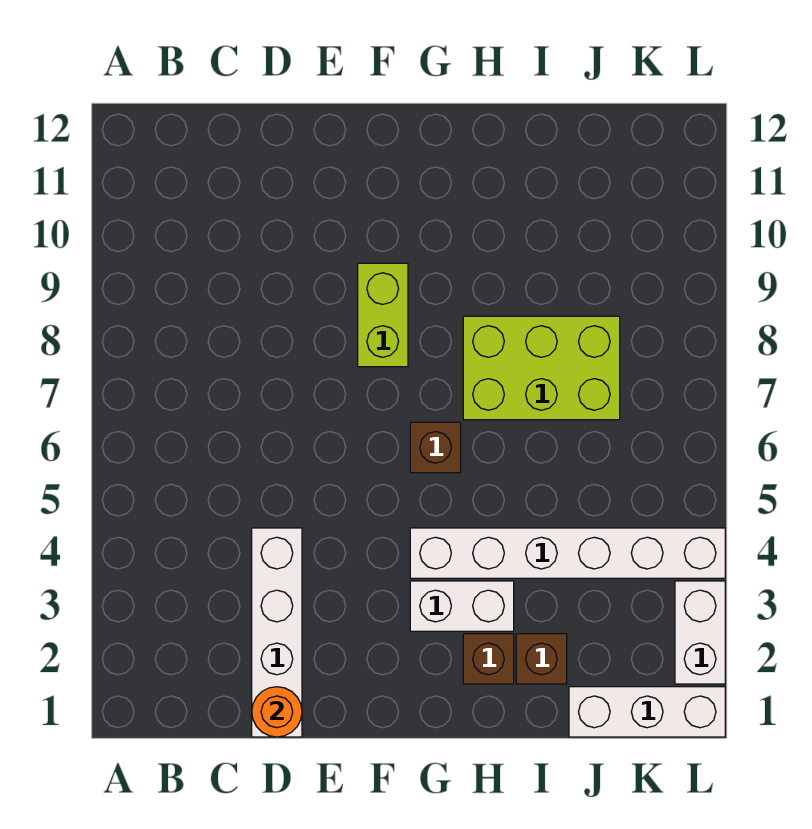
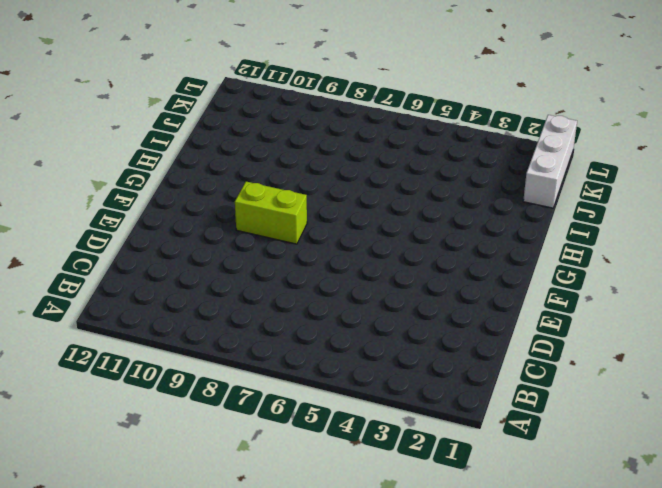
none -> white 1x4 brick [252,528,302,737]
none -> white 1x2 brick [410,581,514,631]

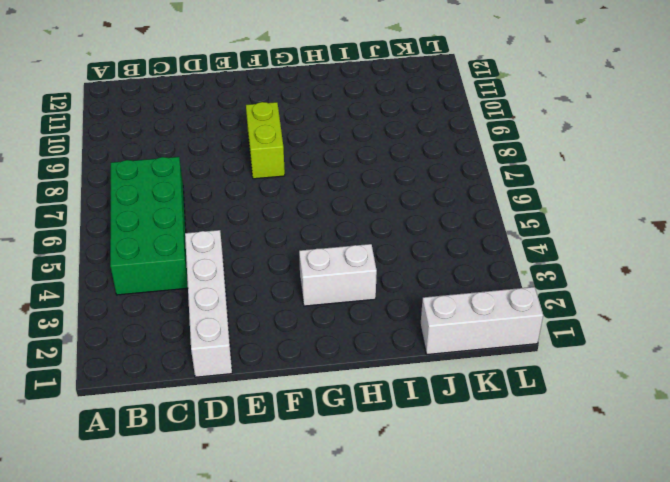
green 2x4 brick [110,157,188,295] -> none
none -> white 1x6 brick [410,528,725,578]
none -> brown 1x1 brick [410,422,461,473]

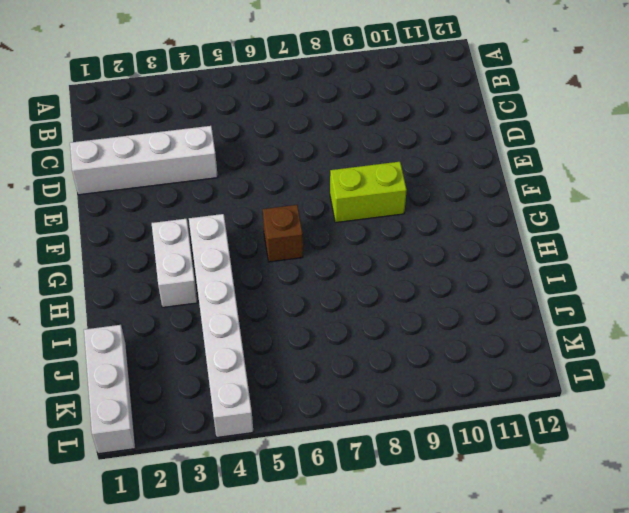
none -> brown 1x1 brick [463,634,514,684]
none -> lime 2x3 brick [463,316,620,420]

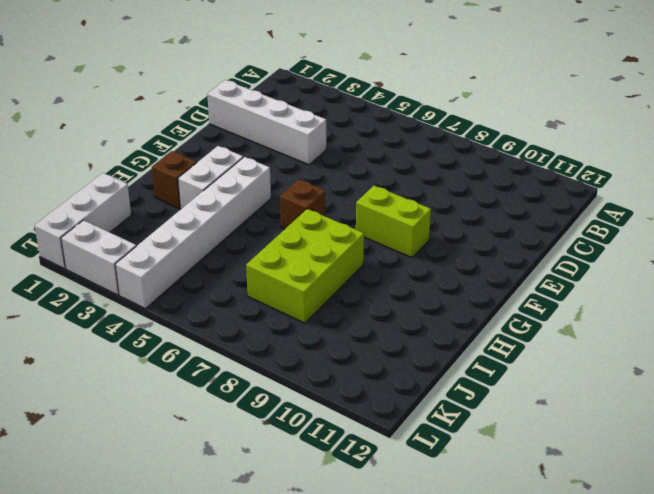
none -> brown 1x1 brick [516,634,567,684]
none -> orange 1x1 round brick [252,687,302,737]

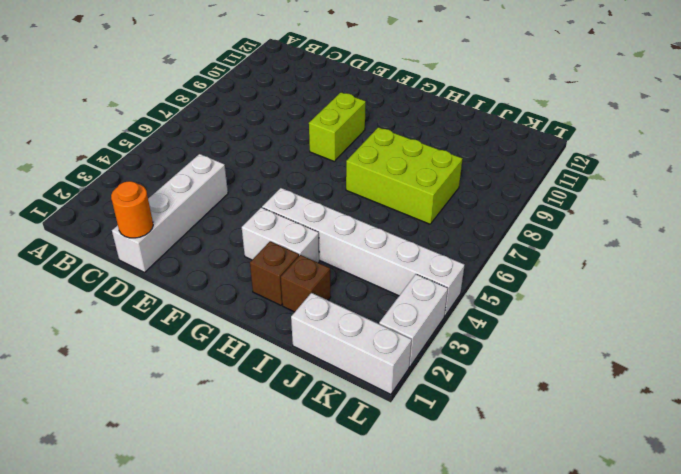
none -> brown 1x1 brick [410,422,461,473]

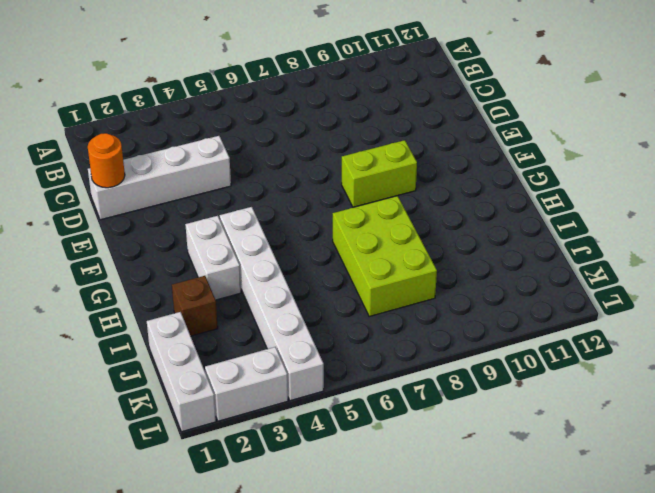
none -> brown 1x1 brick [410,422,461,473]
none -> brown 1x1 brick [463,634,514,684]

